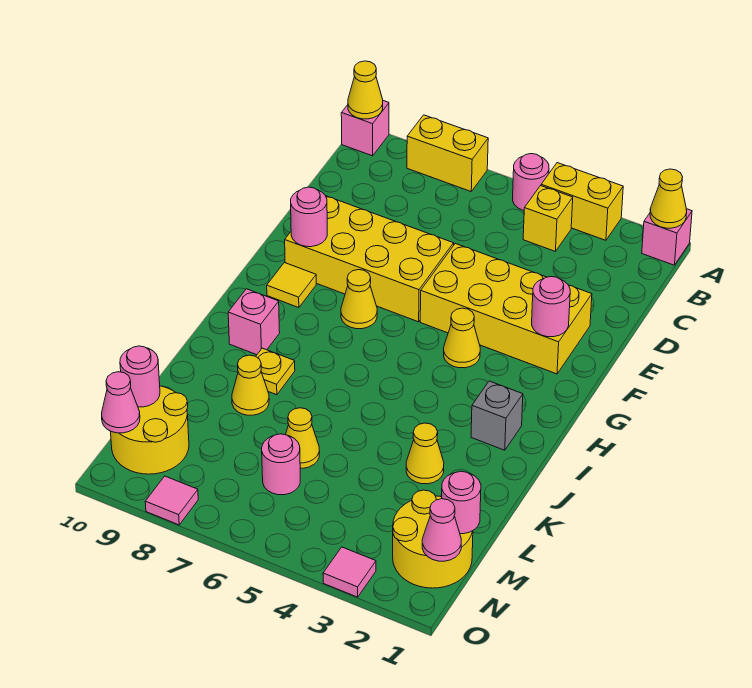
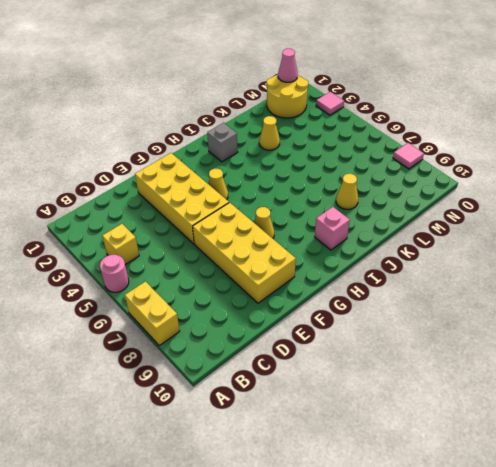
none -> pink 1x1 brick [642,209,692,265]
none -> yellow 1x2 brick [541,163,623,240]
none -> pink 1x1 brick [341,101,389,156]
none -> yellow 1x1 tile [267,263,316,308]

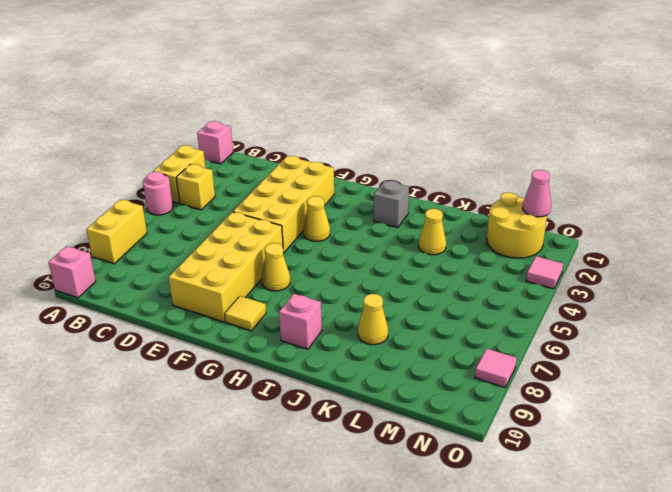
none -> yellow 1x1 plate [256,348,295,395]
none -> yellow 1x1 cone [286,408,320,468]
none -> pink 1x1 round brick [262,434,300,495]
none -> yellow 2x2 round brick [110,386,189,474]

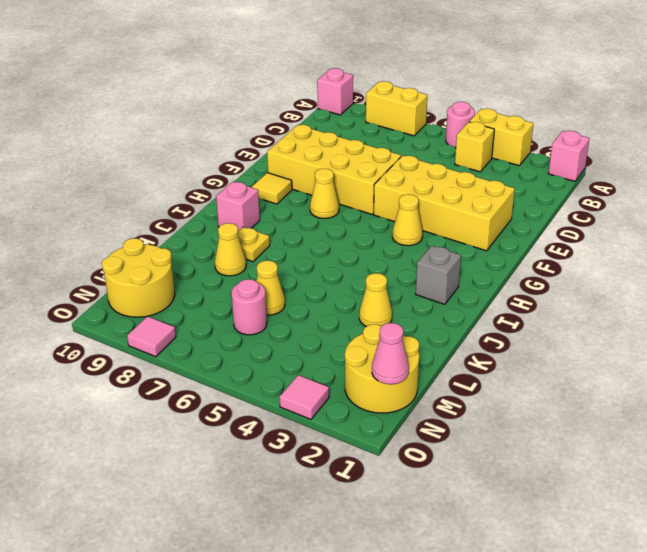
none -> yellow 1x1 cone [650,169,687,228]
none -> yellow 1x1 cone [348,61,383,119]
none -> pink 1x1 round brick [532,277,570,337]
none -> pink 1x1 round brick [291,187,327,247]

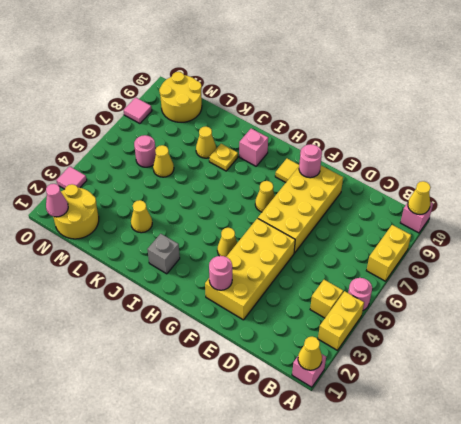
none -> pink 1x1 round brick [442,471,481,534]
none -> pink 1x1 round brick [120,346,160,407]
none -> pink 1x1 cone [102,372,140,433]

